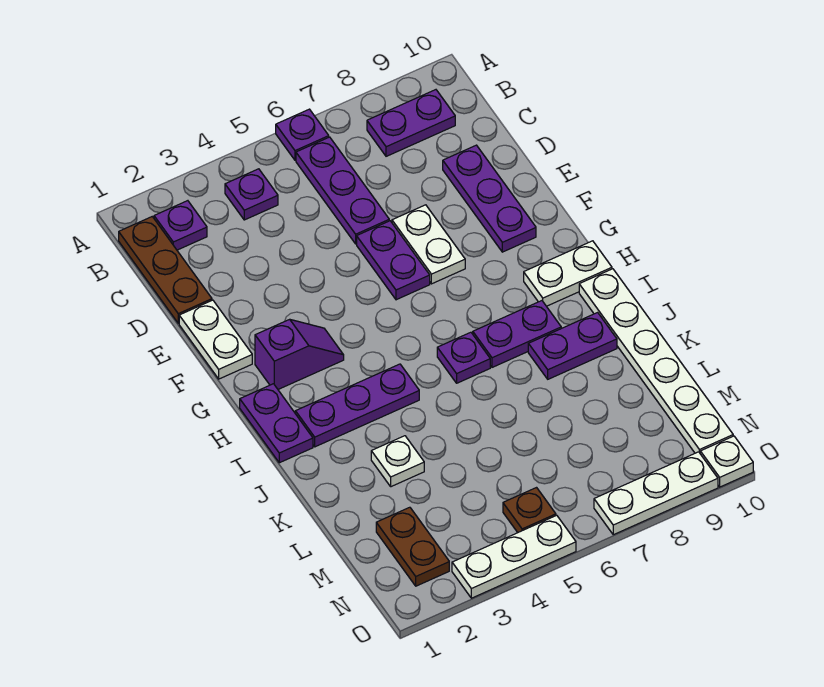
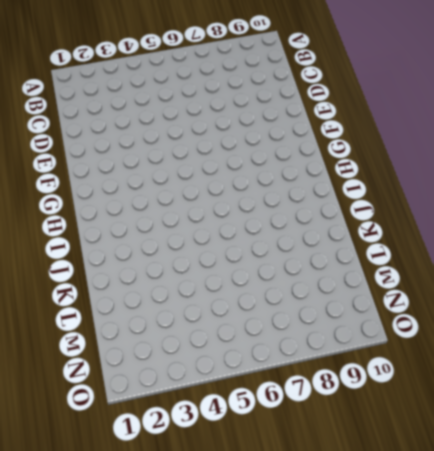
none -> purple 1x1 plate [276,109,329,160]
none -> brown 1x3 plate [119,217,212,323]
none -> purple 1x1 plate [154,201,207,250]

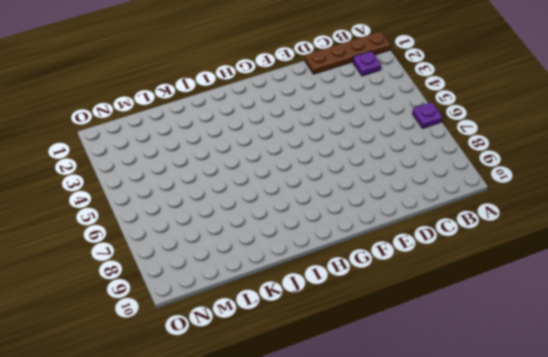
brown 1x4 plate [305,31,390,74] -> brown 1x3 plate [119,217,212,323]
none -> purple 1x1 plate [225,169,278,220]
none -> purple 1x3 plate [296,137,389,244]
none -> purple 1x2 plate [367,90,455,156]

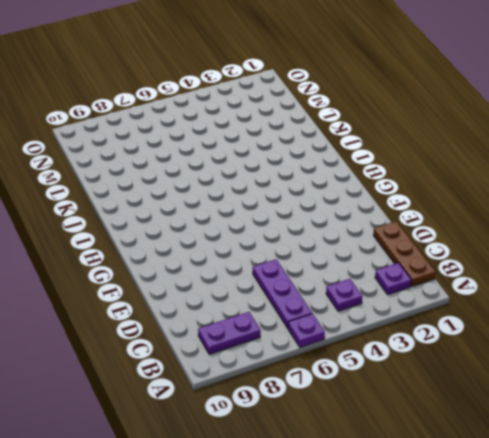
none -> purple 1x3 plate [443,145,536,252]
none -> white 1x2 plate [179,300,252,379]
none -> purple 1x2 plate [357,221,430,300]

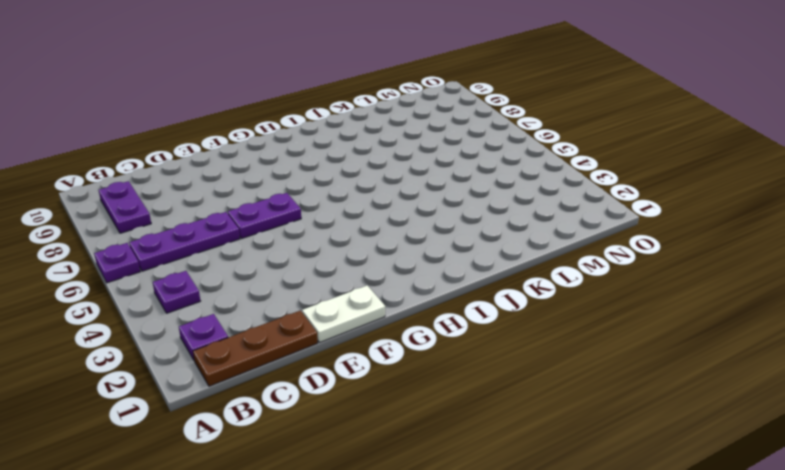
none -> purple 1x3 plate [443,145,536,252]
none -> white 1x2 plate [392,205,465,284]
none -> purple 1x2 slope [255,319,344,389]

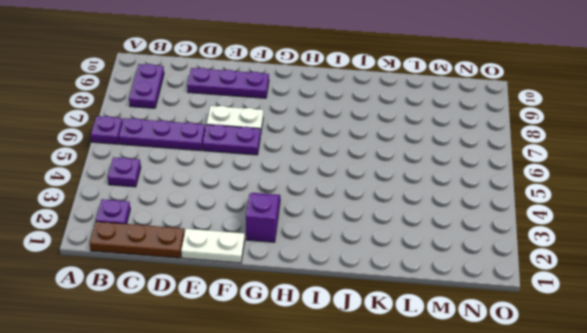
none -> purple 1x2 plate [240,384,313,463]
none -> white 1x2 plate [524,241,612,306]
none -> purple 1x3 plate [295,364,419,447]

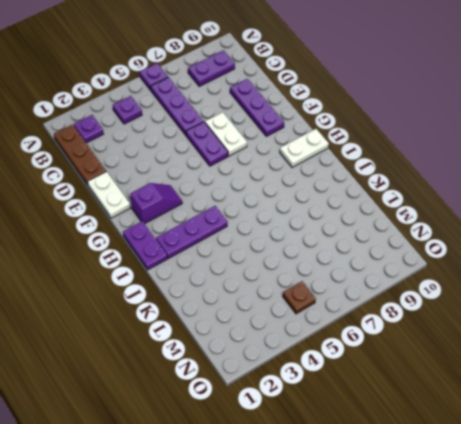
none -> purple 1x1 plate [437,332,490,383]
none -> purple 1x2 plate [473,301,561,367]
none -> white 1x6 plate [579,269,733,453]

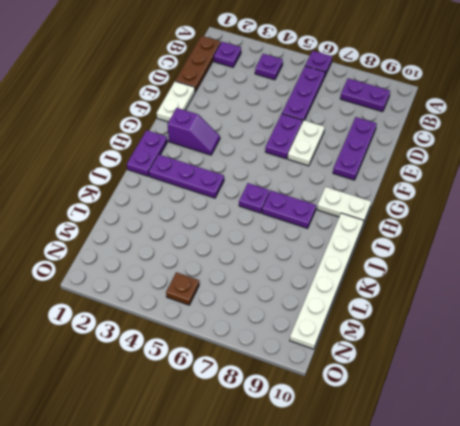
none -> purple 1x2 plate [528,313,617,379]
none -> white 1x1 plate [371,436,424,487]
none -> brown 1x2 plate [376,507,449,586]

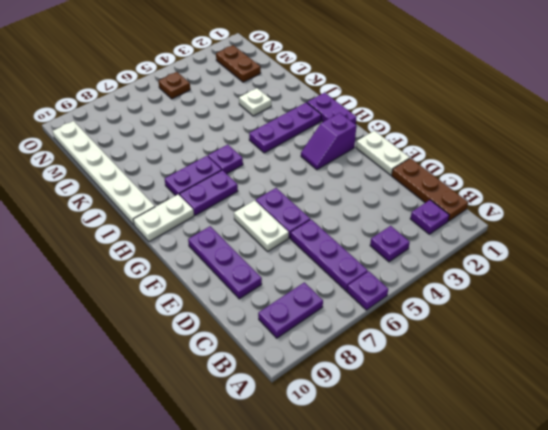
purple 1x2 plate [180,170,238,215] -> purple 1x2 plate moved to [528,313,617,379]
none -> white 1x3 plate [452,515,576,598]
none -> white 1x3 plate [594,452,718,535]
none -> white 1x1 plate [700,436,753,487]

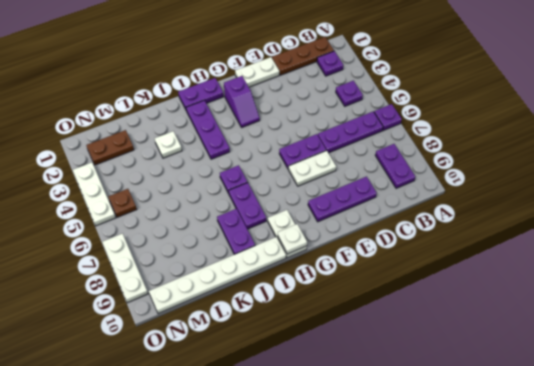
white 1x1 plate [278,224,307,254] -> white 1x1 plate moved to [700,436,753,487]

